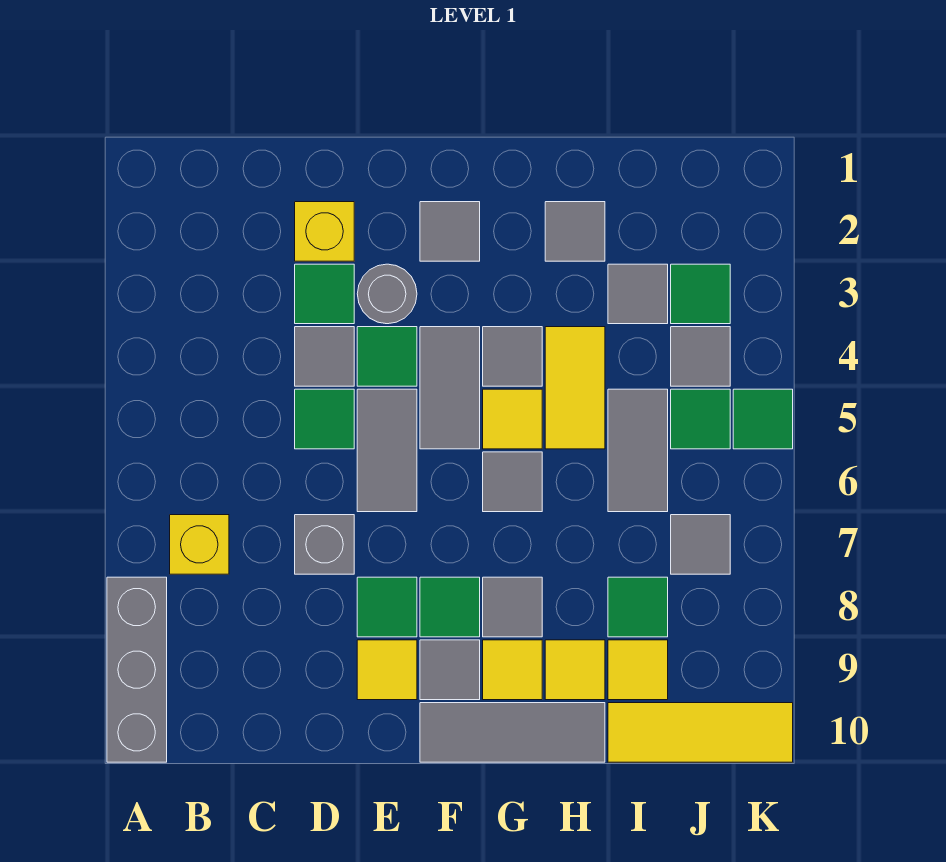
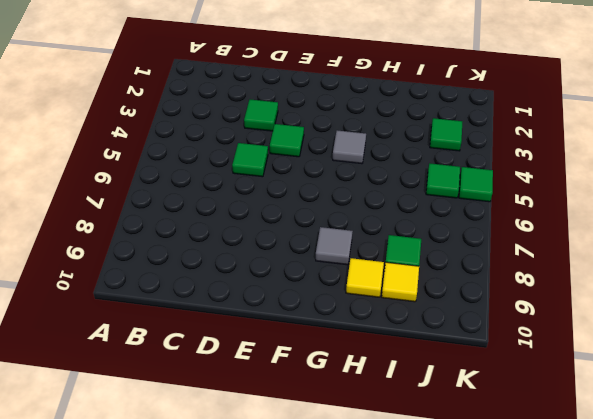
none -> grey 1x3 brick [107,577,167,762]
none -> yellow 1x1 brick [170,515,229,574]
none -> yellow 1x1 brick [295,202,354,261]
none -> grey 1x1 tile [295,327,354,386]

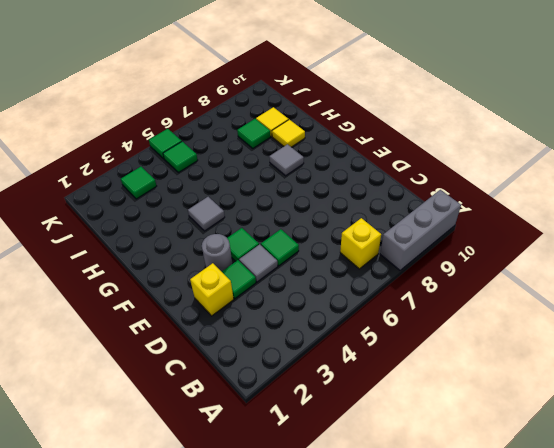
none -> grey 1x1 brick [295,515,354,574]
none -> grey 1x2 tile [357,389,417,512]
none -> green 1x1 tile [357,577,417,637]
none -> yellow 1x1 tile [357,640,417,700]

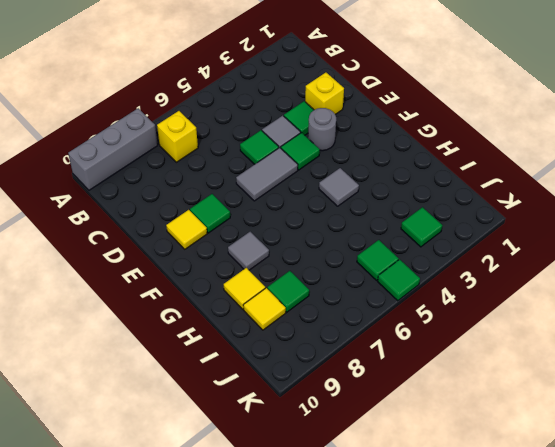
none -> grey 1x1 brick [295,515,354,574]
none -> grey 1x1 tile [420,202,480,261]
none -> grey 1x2 tile [420,327,480,449]
none -> green 1x1 tile [420,577,480,637]

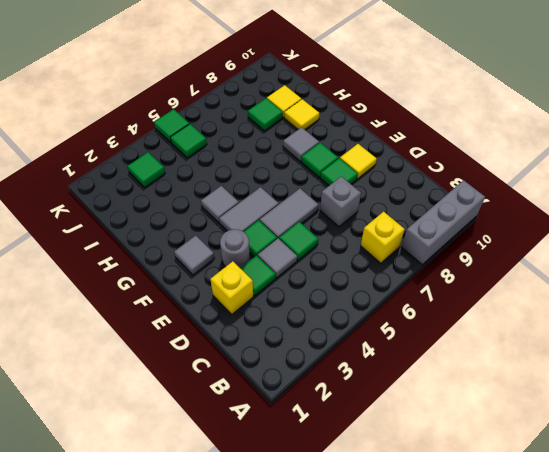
none -> grey 1x1 tile [420,640,480,700]
none -> grey 1x3 tile [420,703,605,762]
none -> yellow 1x1 tile [483,389,542,449]
none -> grey 1x1 tile [483,452,542,512]

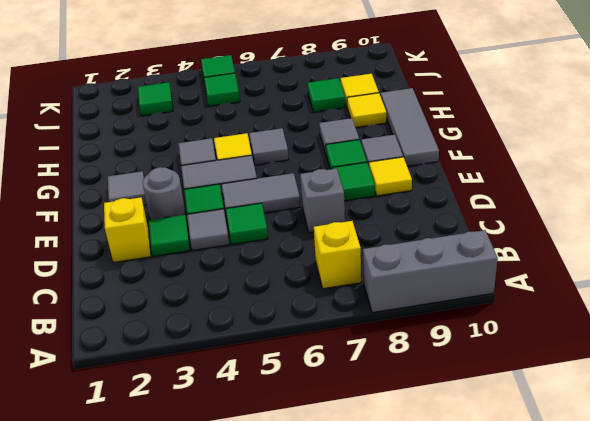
none -> yellow 1x1 tile [483,640,542,700]
none -> grey 1x1 tile [545,202,605,261]
none -> yellow 1x2 tile [545,327,605,449]
none -> grey 1x1 tile [608,264,668,324]

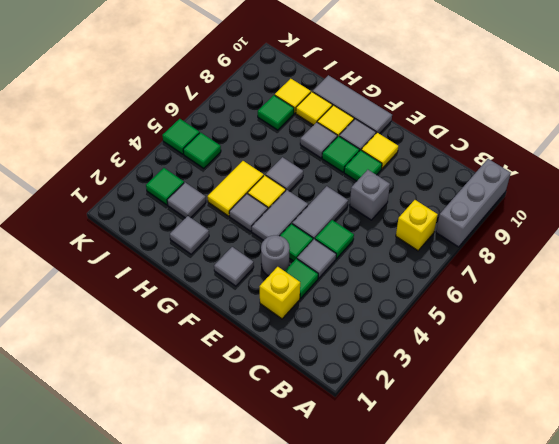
none -> grey 1x2 tile [608,389,668,512]
none -> yellow 1x3 tile [608,703,793,762]
none -> grey 1x1 tile [671,327,730,386]
none -> grey 1x1 tile [671,515,730,574]

